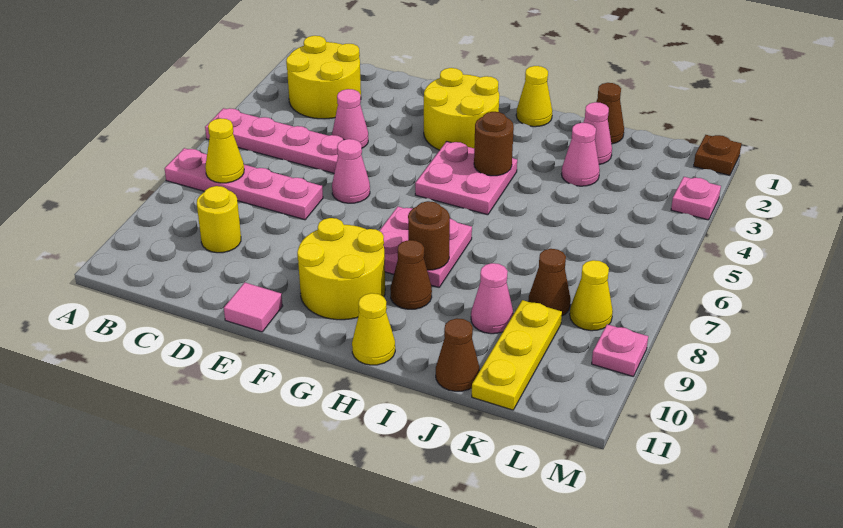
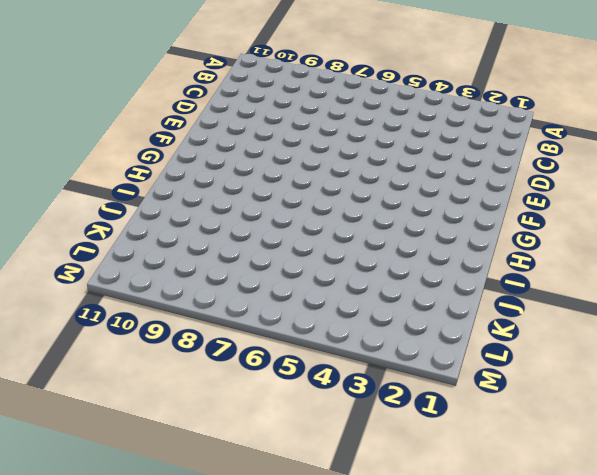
none -> pink 1x4 plate [205,108,343,173]
none -> pink 1x4 plate [165,148,323,220]
none -> yellow 2x2 round brick [286,36,361,119]

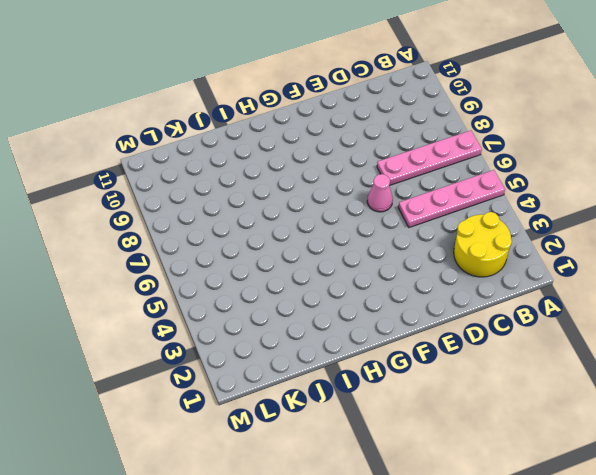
none -> yellow 1x1 round brick [197,186,241,253]
none -> pink 1x1 cone [332,89,368,148]
none -> pink 1x1 tile [224,282,282,332]

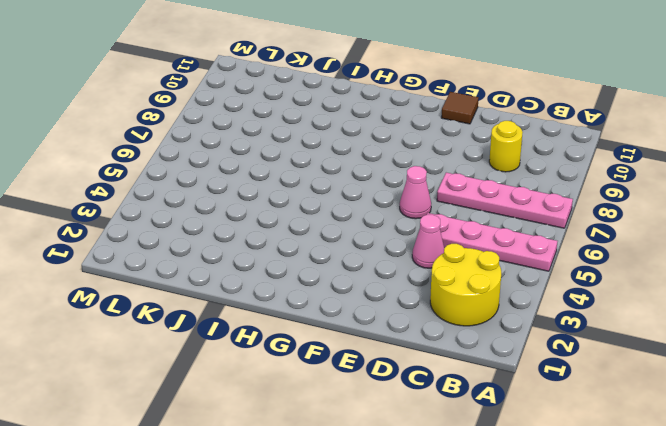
brown 1x1 tile [441,92,479,124] -> pink 1x1 tile [224,282,282,332]
none -> yellow 2x2 round brick [424,68,499,150]
none -> yellow 2x2 round brick [297,218,385,320]
none -> pink 2x2 plate [415,141,517,215]

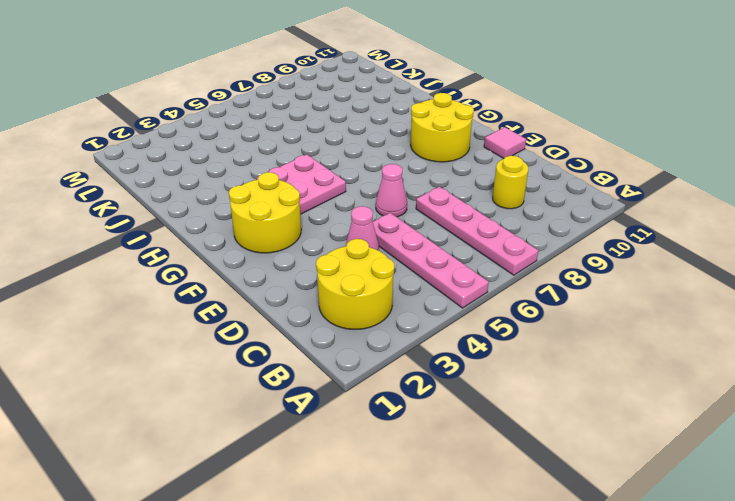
none -> pink 2x2 plate [380,207,472,287]
none -> yellow 1x1 cone [516,66,552,127]
none -> brown 1x1 cone [390,240,432,309]

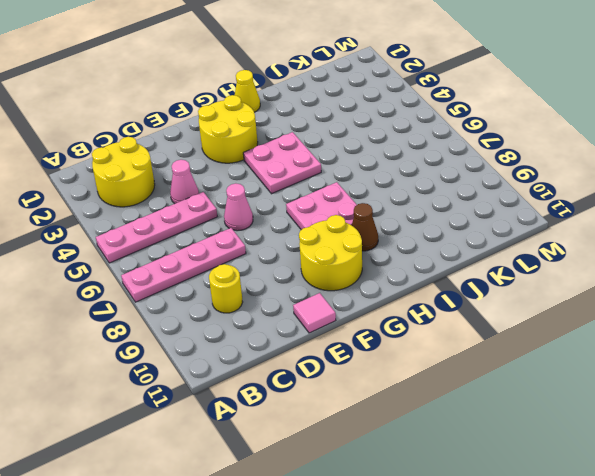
none -> yellow 1x1 cone [352,293,395,365]
none -> brown 1x1 cone [596,83,624,144]
none -> pink 1x1 cone [583,102,612,164]

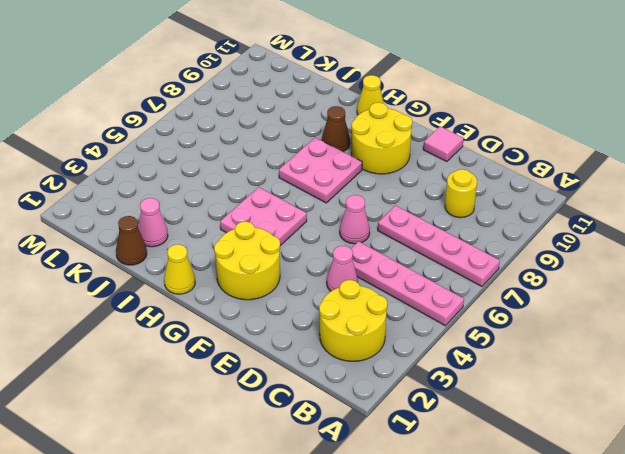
none -> pink 1x1 cone [562,123,600,186]
none -> pink 1x1 cone [471,263,513,334]
none -> brown 1x1 cone [436,319,480,391]

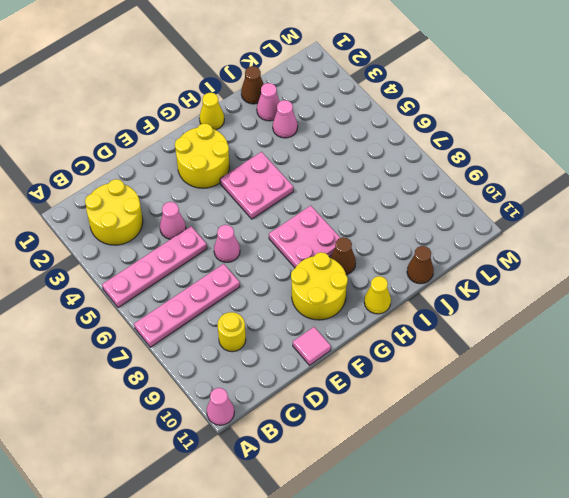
pink 1x1 cone [207,388,234,425] -> pink 1x1 cone moved to [471,263,513,334]
none -> brown 1x1 cone [528,249,571,316]
none -> yellow 1x3 plate [472,300,562,410]
none -> yellow 1x1 cone [570,260,613,331]

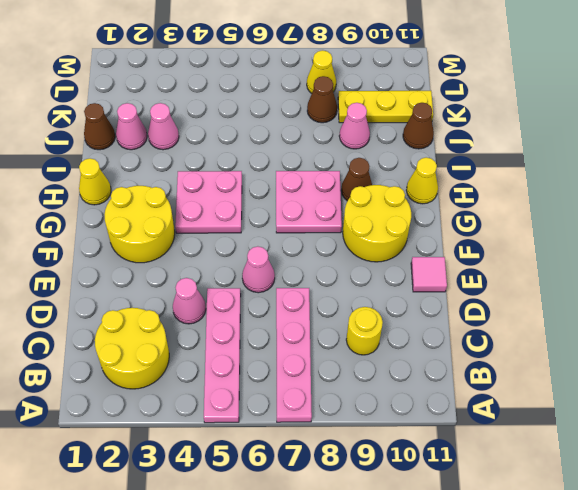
none -> brown 1x1 plate [694,135,742,175]
none -> pink 1x1 plate [671,177,721,220]
none -> pink 1x1 plate [592,324,648,376]

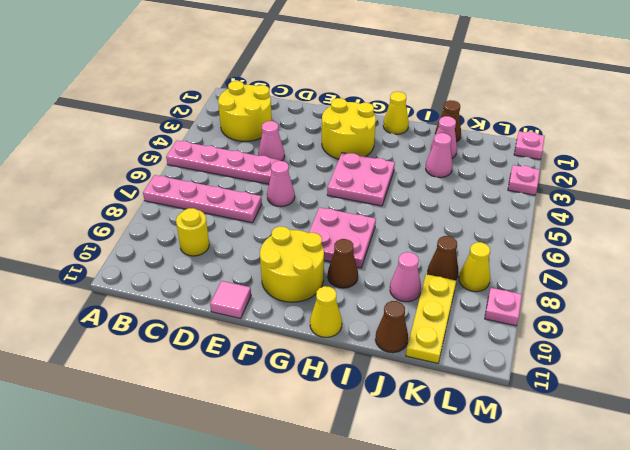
pink 1x1 plate [514,131,545,160] -> brown 1x1 plate [694,135,742,175]
none -> yellow 1x1 cone [205,118,244,183]
none -> brown 1x1 round brick [474,112,514,176]
none -> brown 1x1 round brick [408,201,450,270]

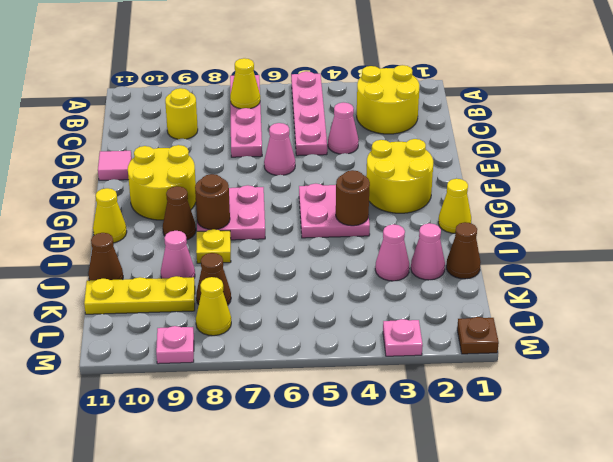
yellow 1x1 plate [196,229,231,263] -> none

